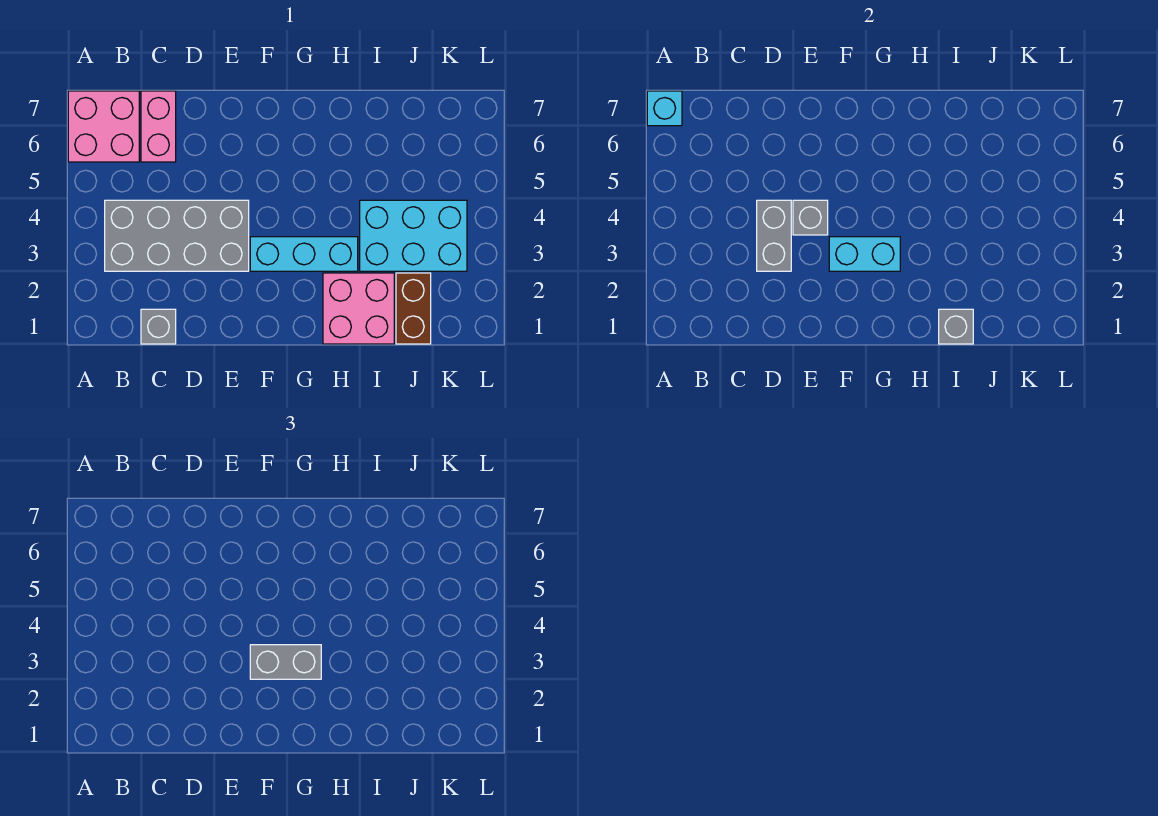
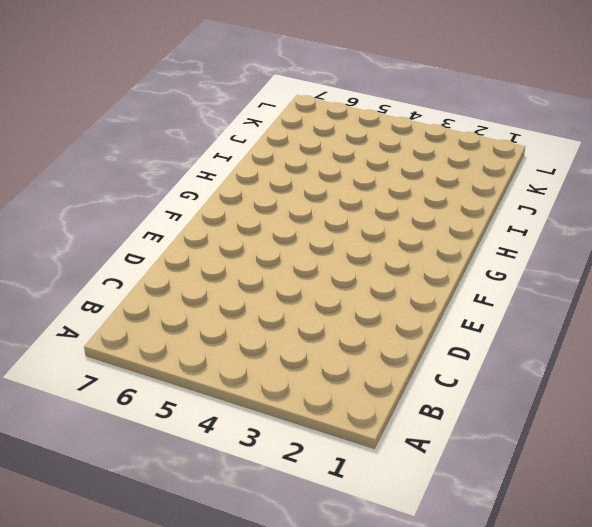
none -> pink 2x2 brick [68,91,139,162]
none -> grey 2x4 brick [105,200,249,271]
none -> grey 1x1 brick [141,309,176,344]

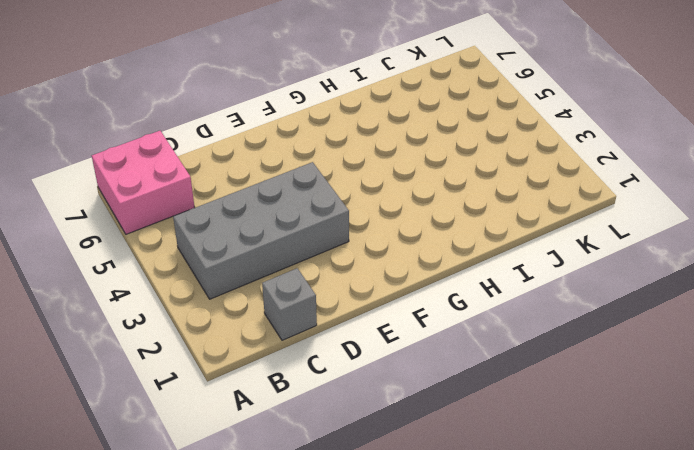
none -> pink 1x2 brick [141,91,176,162]
none -> cyan 1x3 brick [250,237,358,271]
none -> pink 2x2 brick [323,273,394,344]

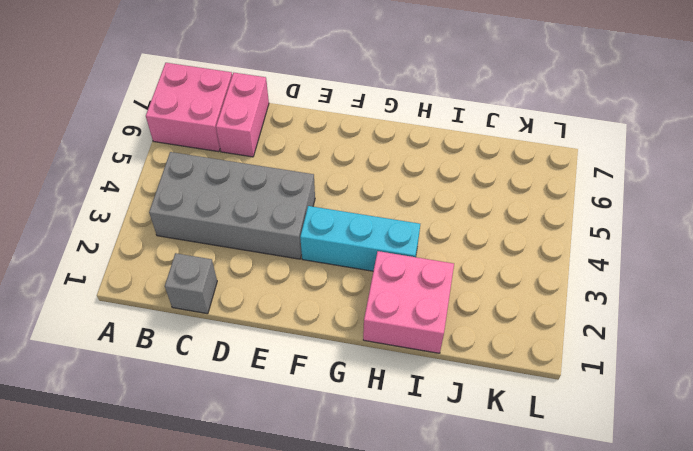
none -> cyan 2x3 brick [360,200,467,271]
none -> brown 1x2 brick [396,273,431,344]
none -> cyan 1x1 brick [647,91,682,126]

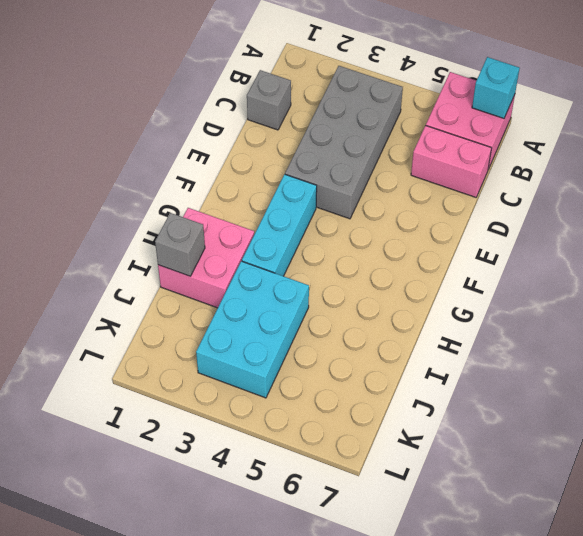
none -> brown 1x2 brick [396,273,431,344]
none -> grey 1x2 brick [757,200,791,271]
none -> grey 1x1 brick [793,200,828,235]

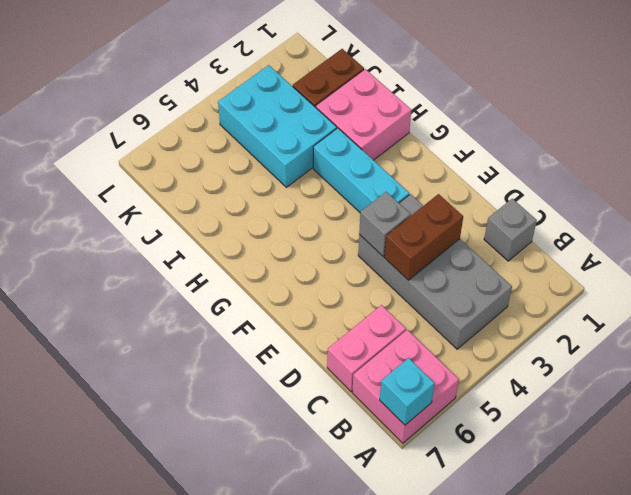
brown 1x2 brick [384,194,463,280] -> grey 1x2 brick [757,200,791,271]
none -> cyan 1x2 brick [829,237,900,271]
none -> grey 1x1 brick [939,309,973,344]
none -> grey 1x2 brick [250,645,321,679]

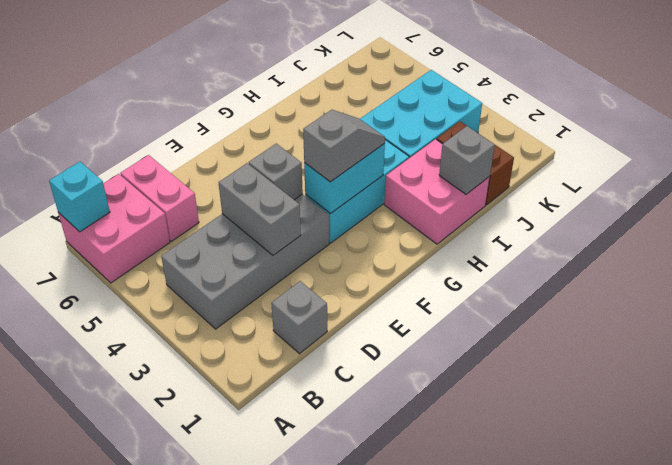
grey 1x2 slope [303,110,385,182] -> grey 1x2 brick [250,645,321,679]

